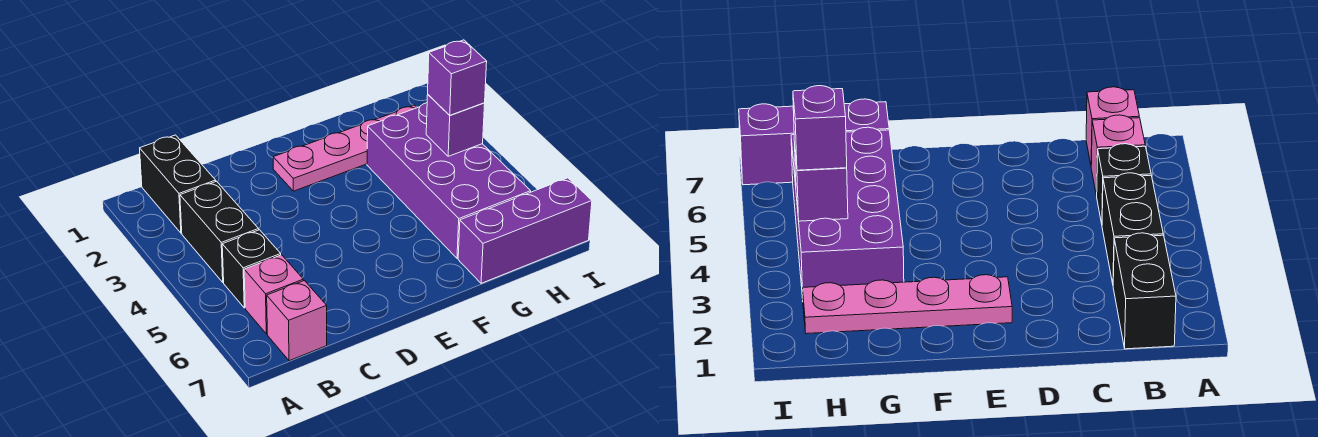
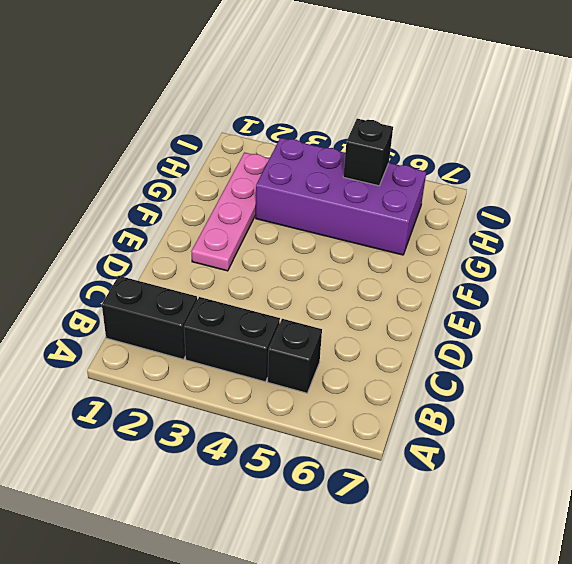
black 1x1 brick [343,119,393,186] -> none
none -> pink 1x1 brick [244,255,303,334]
none -> pink 1x1 brick [267,281,327,361]

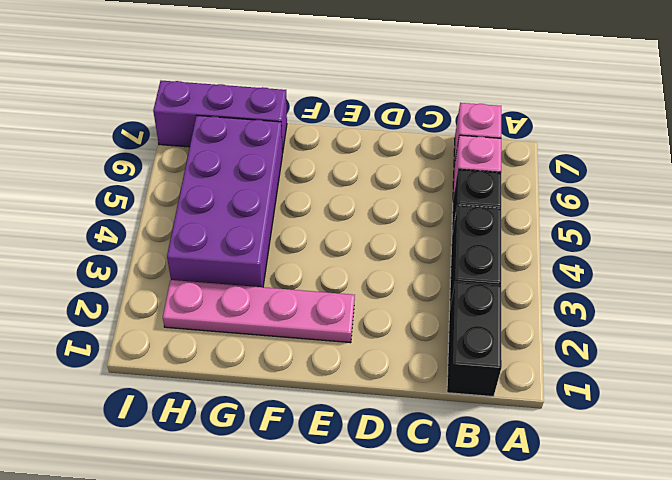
none -> purple 1x1 brick [426,95,485,156]
none -> purple 1x1 brick [428,40,487,115]

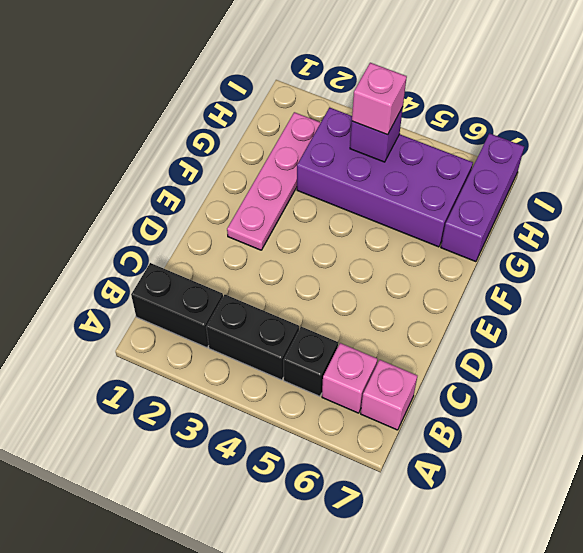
pink 1x1 brick [352,63,407,135] -> purple 1x1 brick [428,40,487,115]

